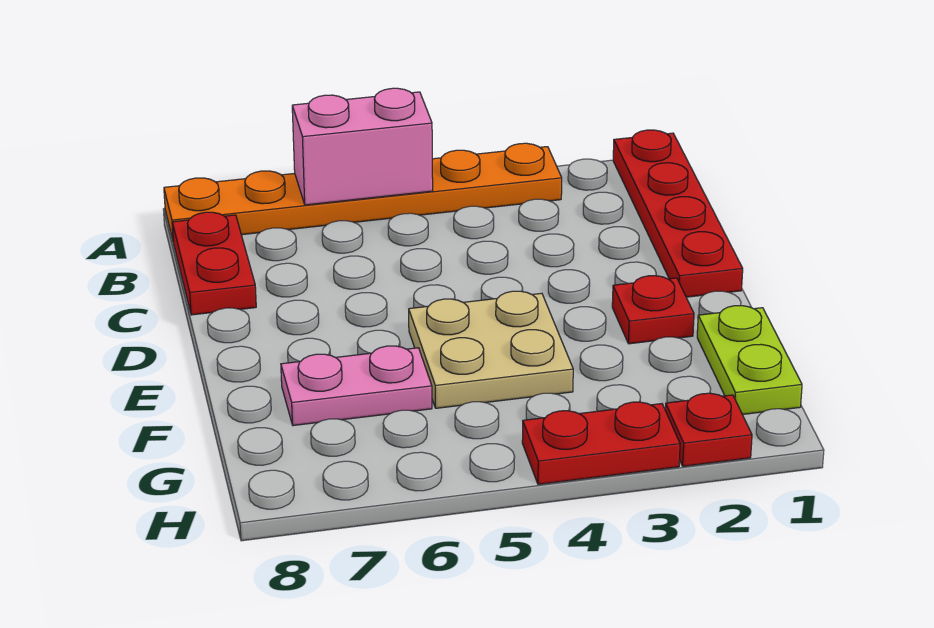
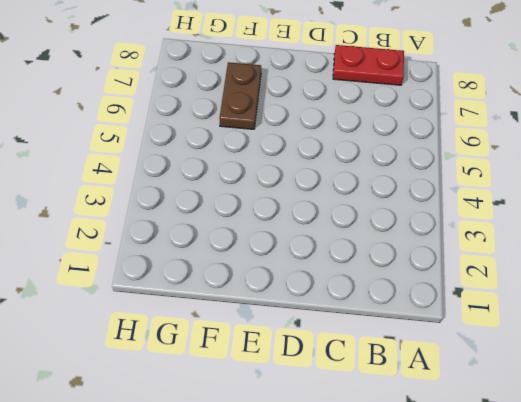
brown 1x2 plate [220,62,261,129] -> pink 1x2 plate [281,346,432,426]
none -> red 1x4 plate [613,130,743,297]
none -> orange 1x6 plate [164,143,562,239]

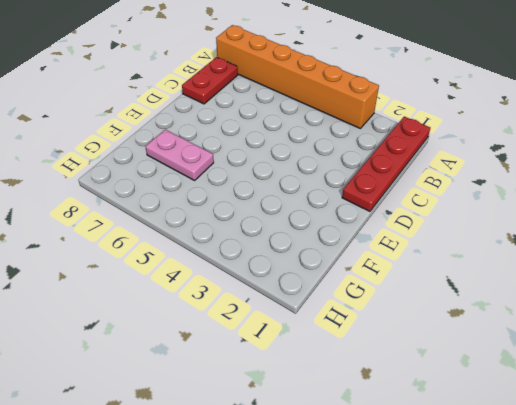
orange 1x6 brick [216,25,379,128] -> orange 1x6 plate [164,143,562,239]
none -> red 1x1 plate [612,276,694,344]
none -> tan 2x2 plate [409,291,573,408]

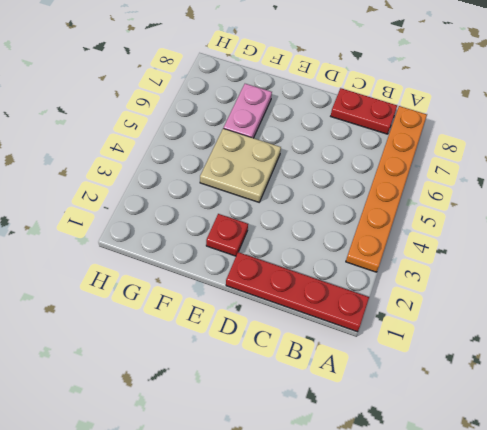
none -> lime 1x2 plate [697,305,802,414]
none -> red 1x1 plate [665,393,752,466]

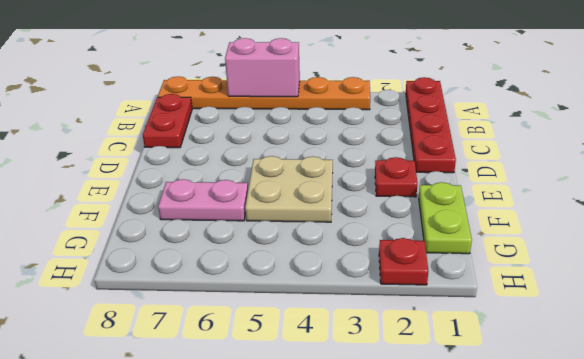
none -> red 1x2 plate [522,402,680,484]

